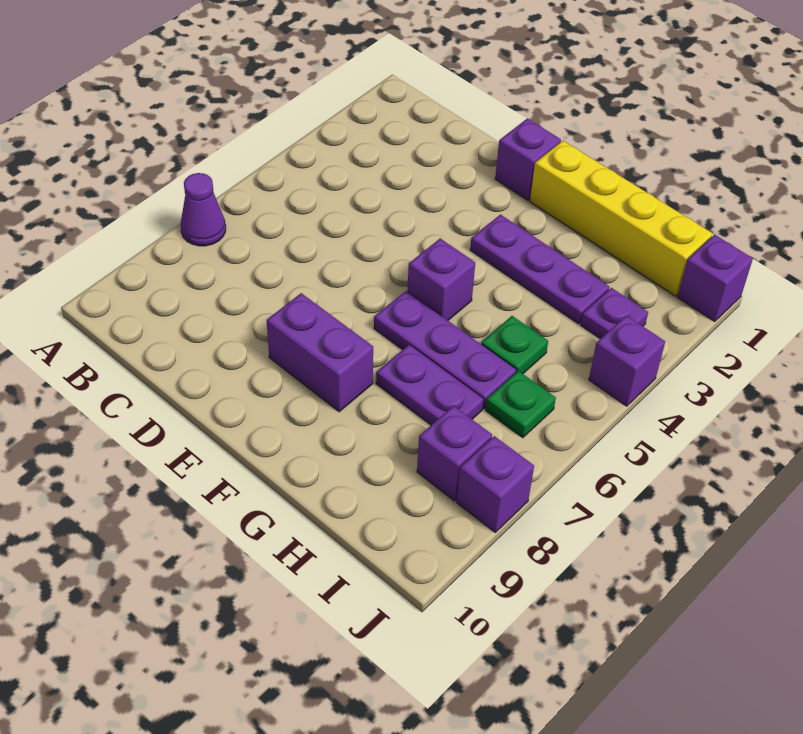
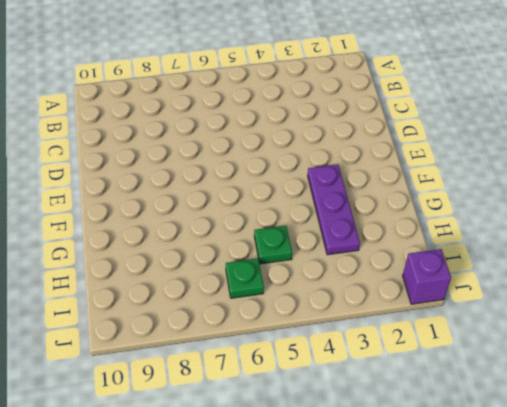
none -> purple 1x1 cone [181,173,226,246]
none -> purple 1x1 brick [495,119,561,200]
none -> purple 1x2 brick [267,293,373,412]

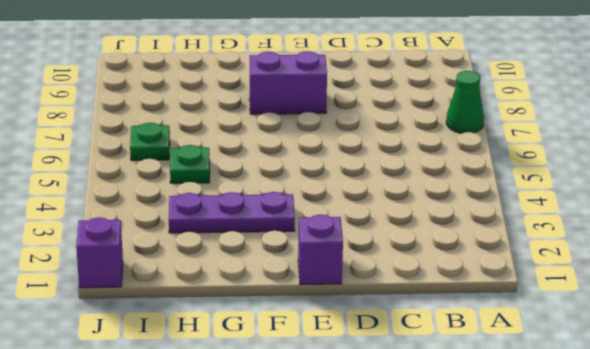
green 1x1 cone [446,71,484,133] -> purple 1x1 cone [181,173,226,246]
none -> yellow 1x4 brick [530,141,712,296]
none -> purple 1x1 brick [407,239,475,320]
none -> purple 1x3 plate [374,291,516,409]

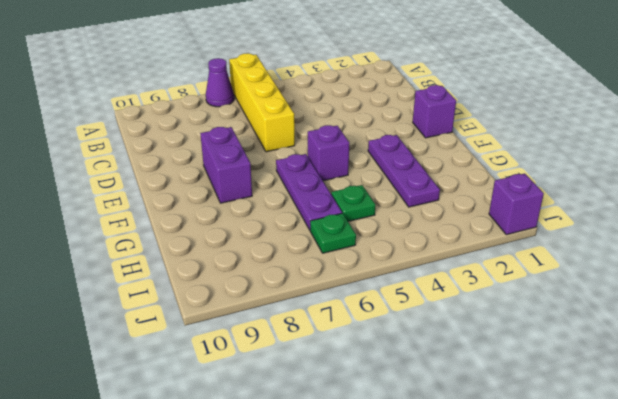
yellow 1x4 brick [229,53,295,152] -> yellow 1x4 brick moved to [530,141,712,296]
none -> purple 1x2 plate [376,345,483,425]
none -> purple 1x1 plate [581,288,648,339]
none -> purple 1x1 brick [417,406,492,501]

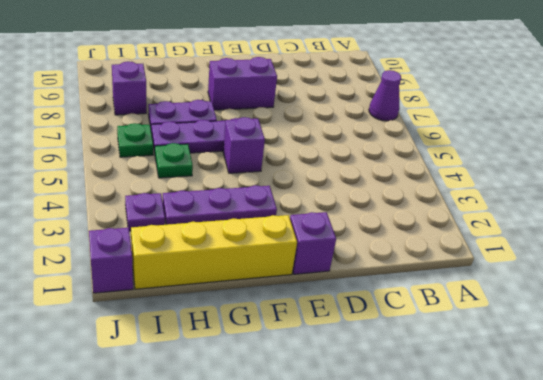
none -> purple 1x1 brick [589,315,665,406]
none -> purple 1x1 brick [457,436,534,532]

